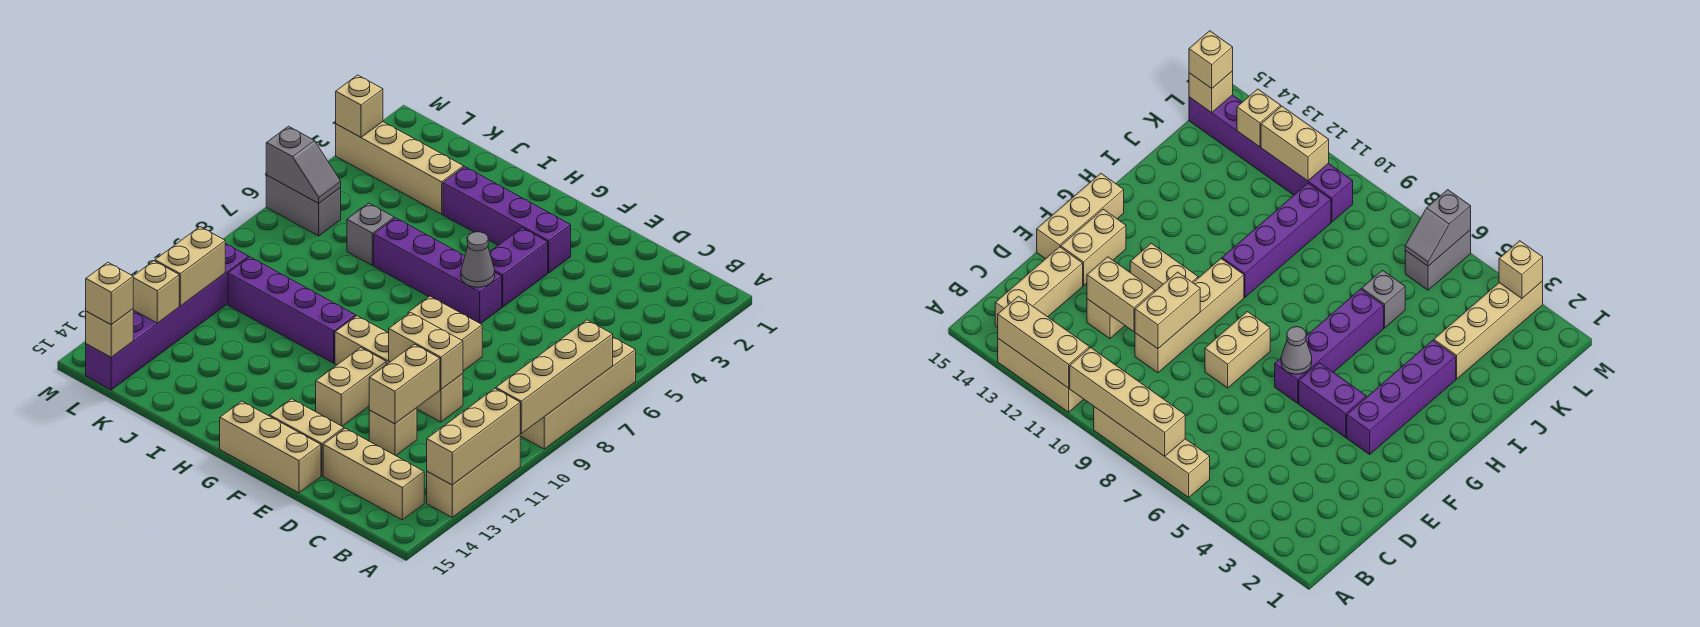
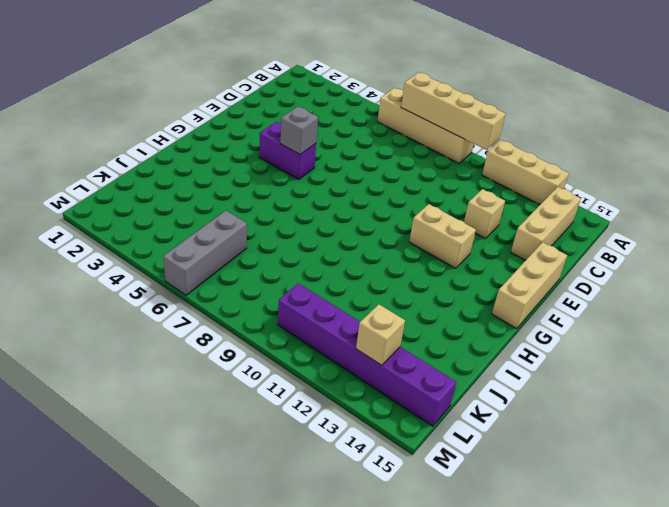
grey 1x1 brick [280,107,318,154] -> grey 1x1 brick moved to [347,203,394,265]
grey 1x3 brick [163,211,247,295] -> grey 1x2 brick [266,175,341,236]
none -> tan 1x4 brick [335,316,463,422]
none -> tan 1x2 brick [408,296,482,371]
none -> tan 1x2 brick [270,399,344,476]

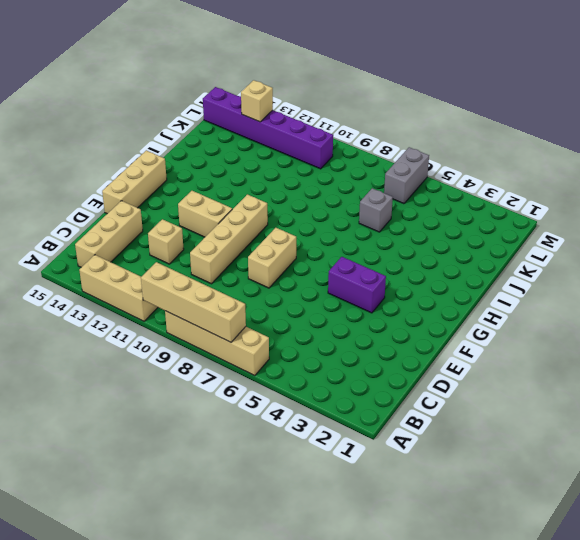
none -> tan 1x2 brick [270,399,344,476]
none -> purple 1x4 brick [443,167,571,273]
none -> purple 1x4 brick [374,218,502,324]

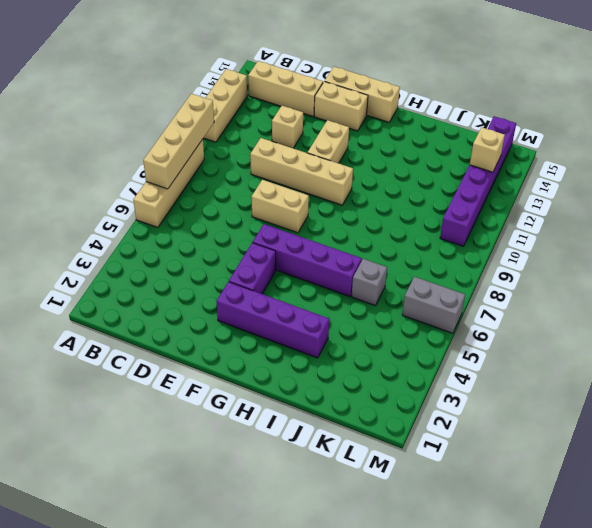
none -> purple 1x4 brick [228,257,356,363]
none -> tan 1x4 brick [336,122,464,214]
none -> tan 1x3 brick [427,388,520,485]

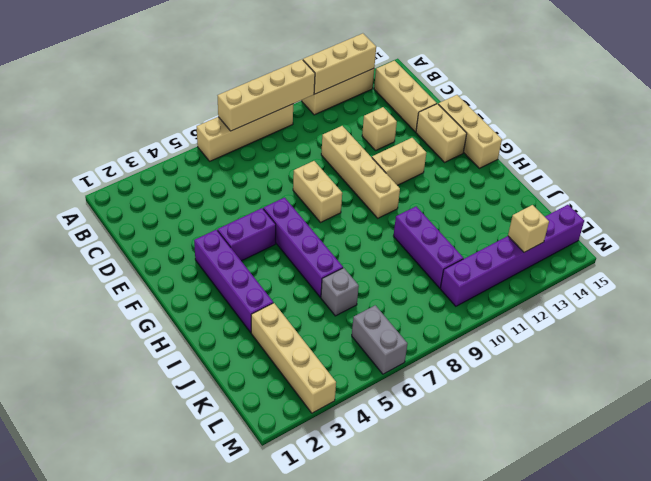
purple 1x3 brick [394,206,463,288] -> purple 1x4 brick [228,257,356,363]
none -> tan 1x2 brick [389,312,463,390]
none -> tan 1x2 brick [369,344,440,424]
none -> grey 1x1 cone [461,232,495,287]

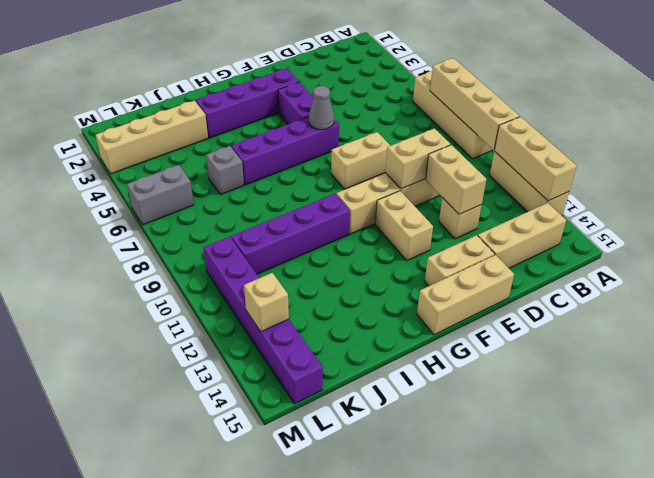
none -> grey 1x2 slope [266,126,341,203]
none -> tan 1x2 brick [155,227,225,306]
none -> tan 1x1 brick [86,309,133,357]

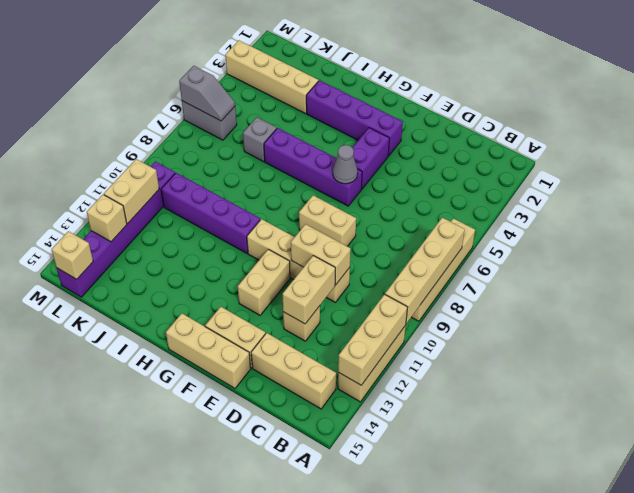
none -> tan 1x1 brick [336,75,383,137]
none -> tan 1x1 brick [86,262,133,325]

